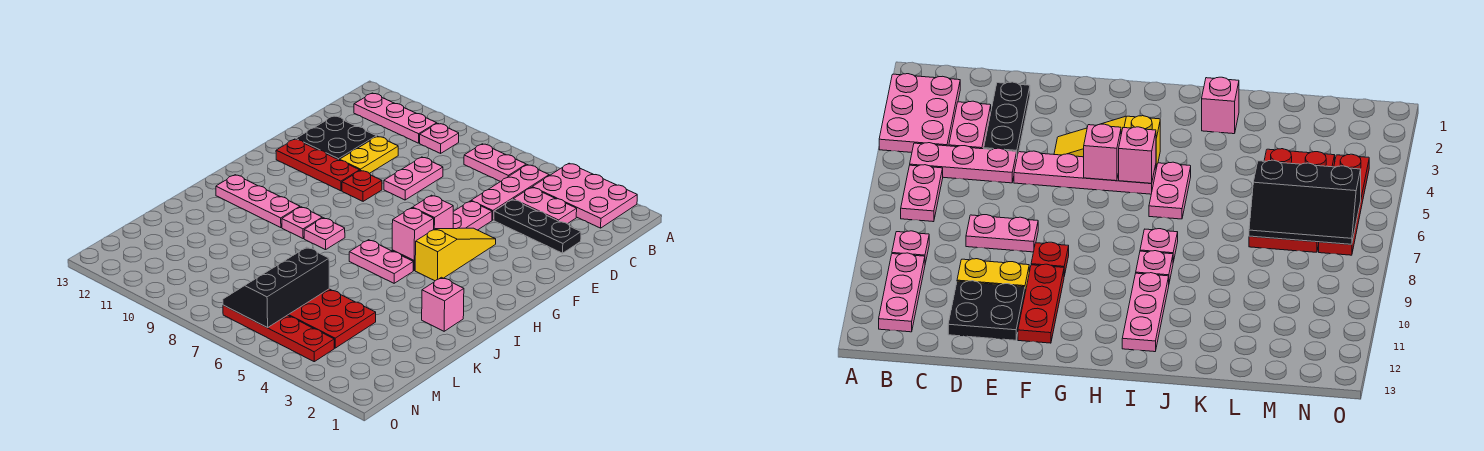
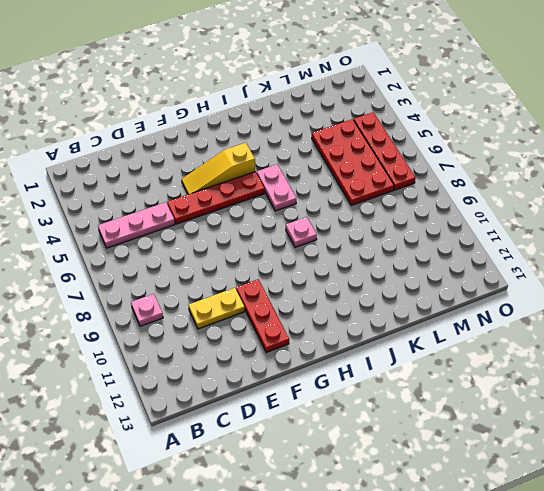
red 1x4 plate [167,172,265,224] -> pink 1x4 plate [392,201,492,270]
none -> pink 2x3 plate [532,163,637,228]
none -> pink 1x2 plate [464,144,526,182]
none -> pink 1x3 plate [354,93,437,143]

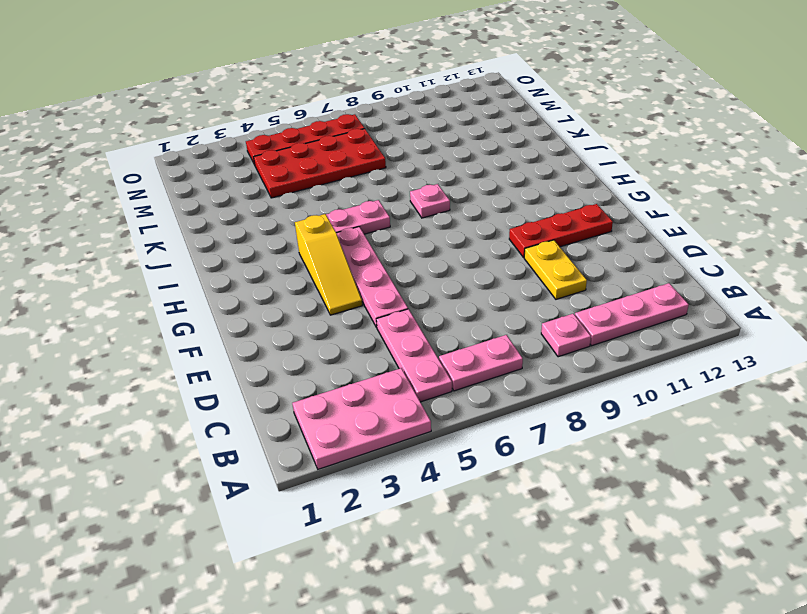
none -> pink 1x2 plate [513,187,577,224]
none -> black 1x3 plate [494,200,581,253]
none -> pink 1x2 plate [384,157,443,200]

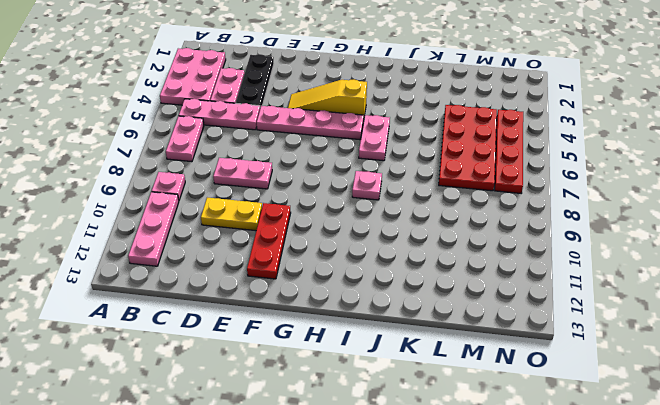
none -> black 2x2 plate [296,116,376,160]
none -> red 1x1 plate [342,170,382,201]
none -> pink 1x1 plate [282,207,322,238]

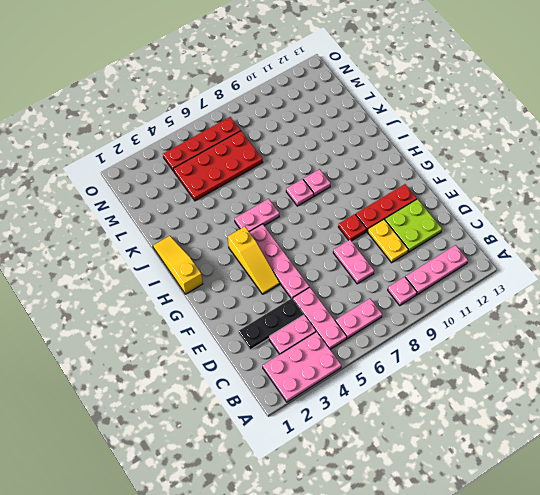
lime 2x2 plate [385,199,442,252] -> black 2x2 plate [296,116,376,160]
yellow 1x3 slope [153,236,203,294] -> none
none -> pink 1x3 plate [216,175,300,228]
none -> pink 1x1 brick [422,277,464,331]
none -> pink 1x1 brick [413,195,453,229]

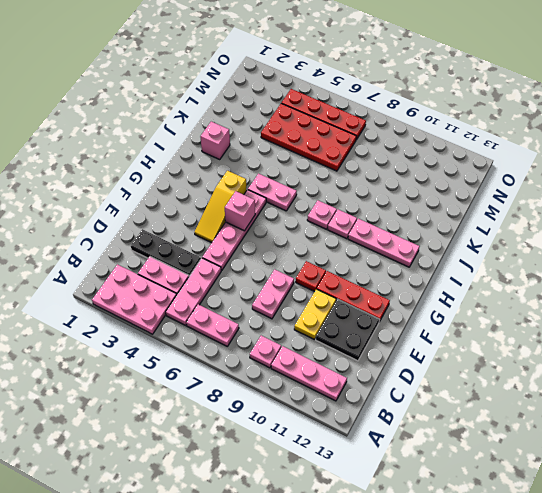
none -> pink 1x1 brick [392,208,434,261]
none -> black 2x3 slope [223,247,329,328]

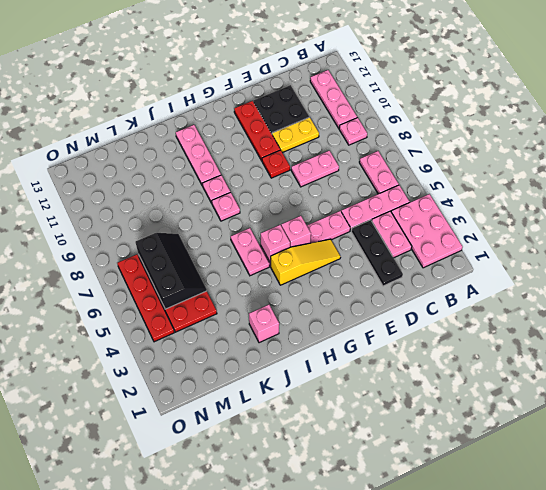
black 2x3 slope [136,233,207,309] -> black 2x3 slope turned to [223,247,329,328]

